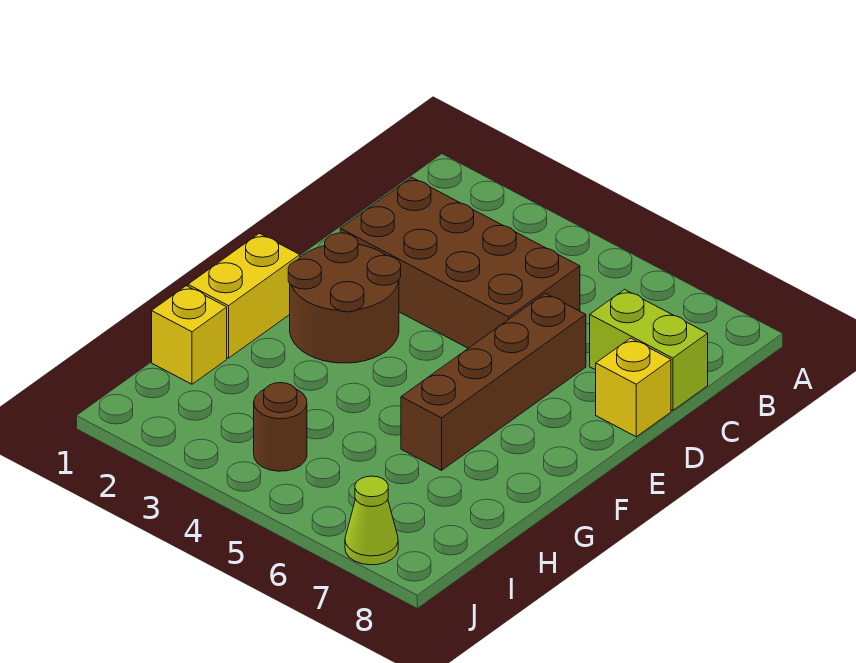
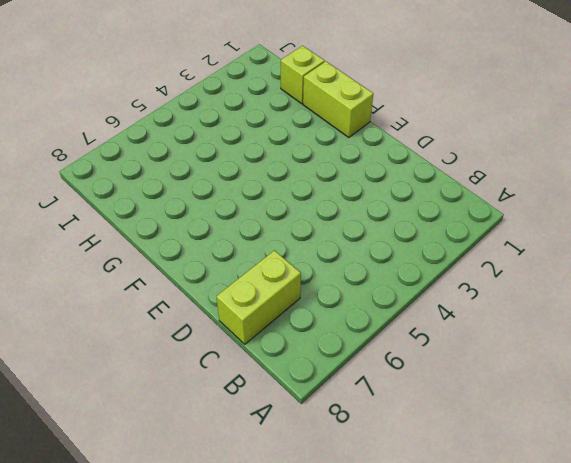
lime 1x2 brick [303,61,373,138] -> yellow 1x2 brick [188,233,300,358]
lime 1x1 brick [281,46,325,104] -> yellow 1x1 brick [152,286,227,384]
none -> brown 2x4 brick [340,177,580,348]
none -> brown 1x4 brick [401,293,586,470]

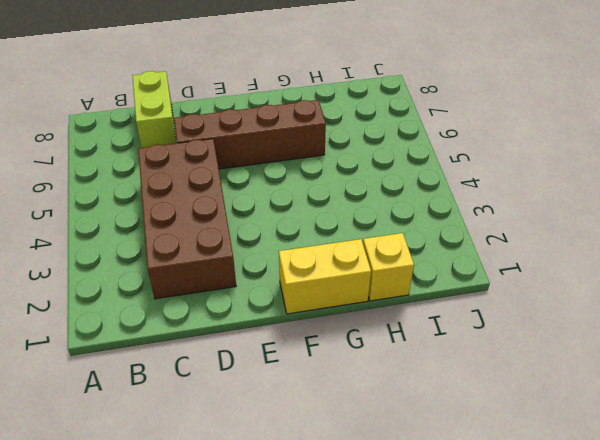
none -> yellow 1x1 brick [596,338,671,437]
none -> brown 2x2 round brick [288,233,401,363]

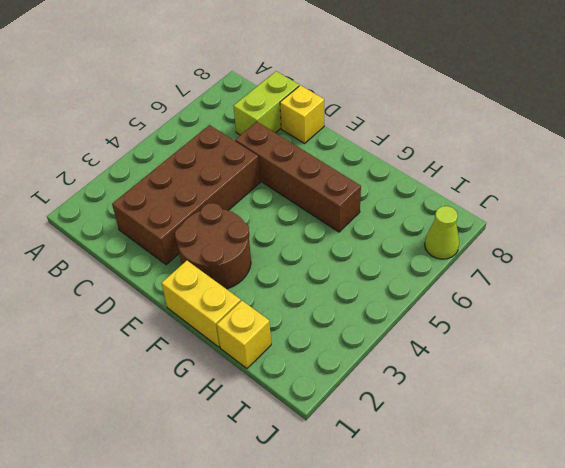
none -> brown 1x1 round brick [254,383,307,471]

